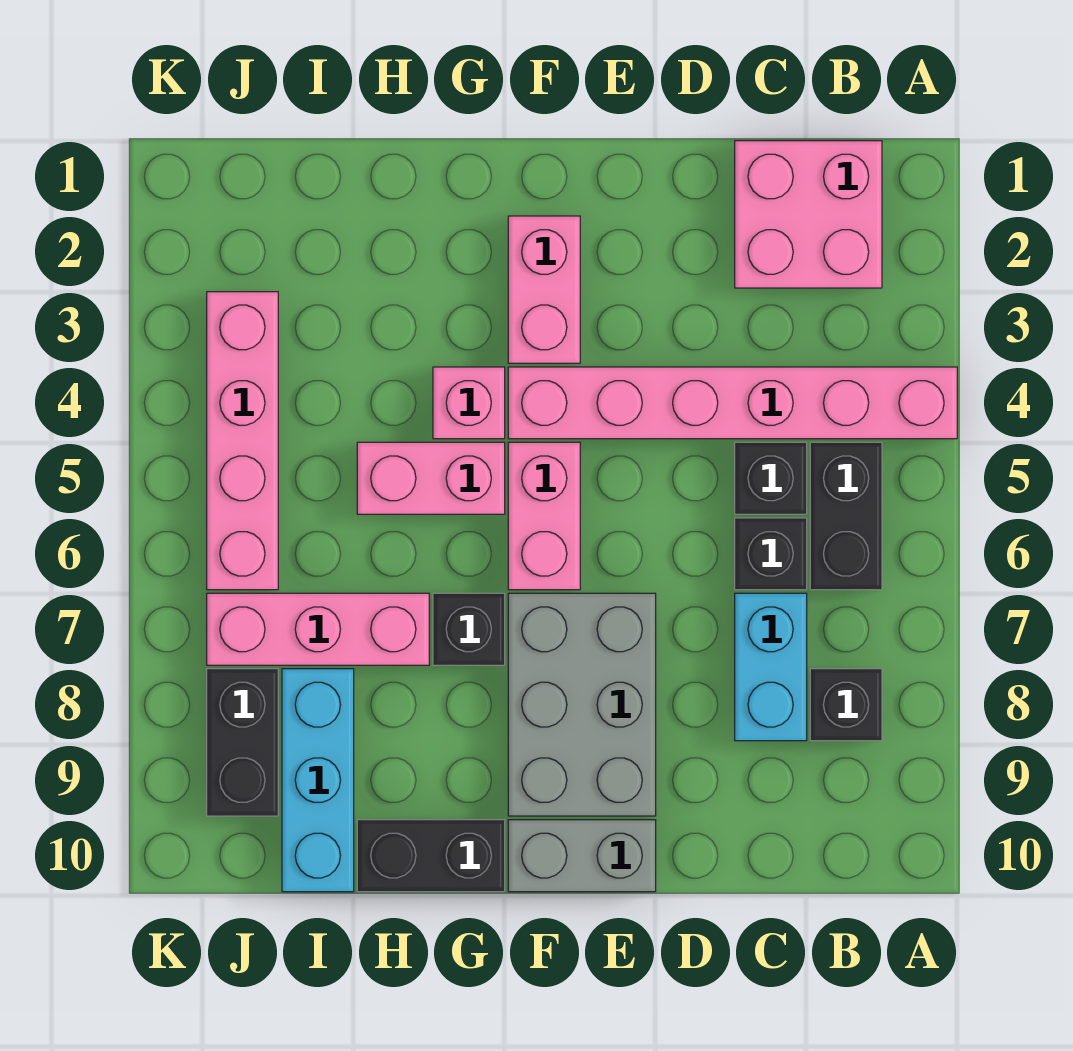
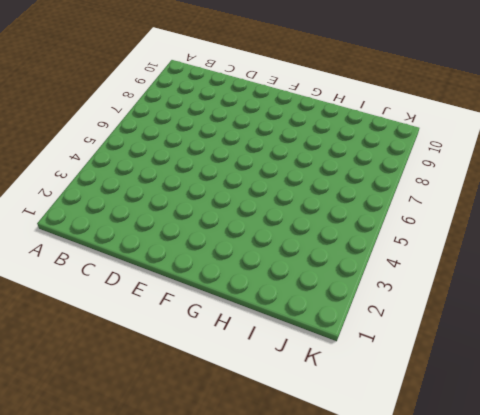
none -> pink 1x6 brick [508,367,957,439]
none -> pink 2x2 brick [735,141,882,288]
none -> black 1x2 brick [810,442,882,590]

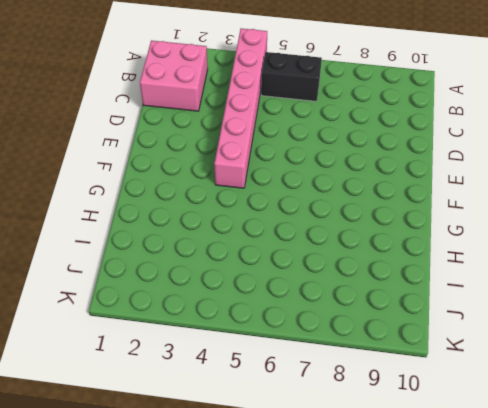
none -> black 1x1 brick [810,669,882,741]
none -> black 1x1 brick [735,442,807,514]
none -> black 1x1 brick [735,518,807,590]

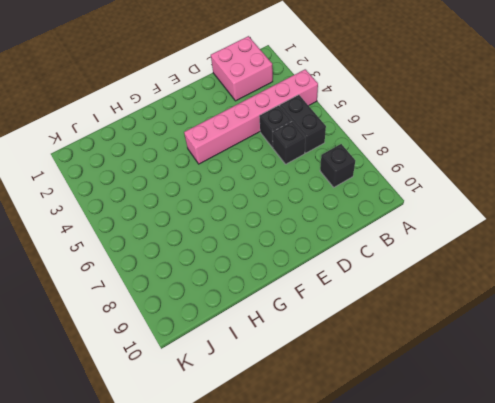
none -> cyan 1x2 brick [735,593,807,741]
none -> grey 2x3 brick [508,593,656,816]
none -> grey 1x2 brick [508,820,656,892]

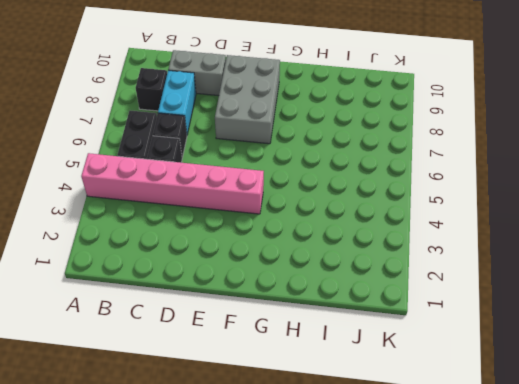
grey 1x2 brick [168,50,226,96] -> grey 1x2 brick moved to [508,820,656,892]
none -> pink 2x2 brick [735,141,882,288]
none -> pink 1x2 brick [508,216,580,363]
none -> pink 1x2 brick [508,442,580,590]

